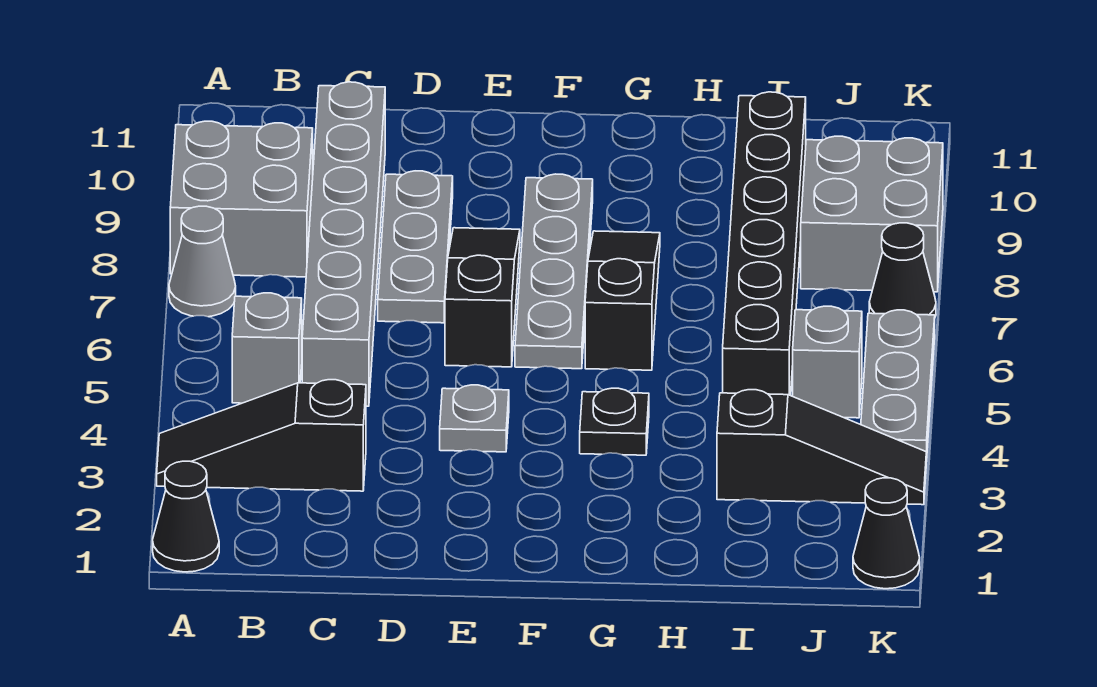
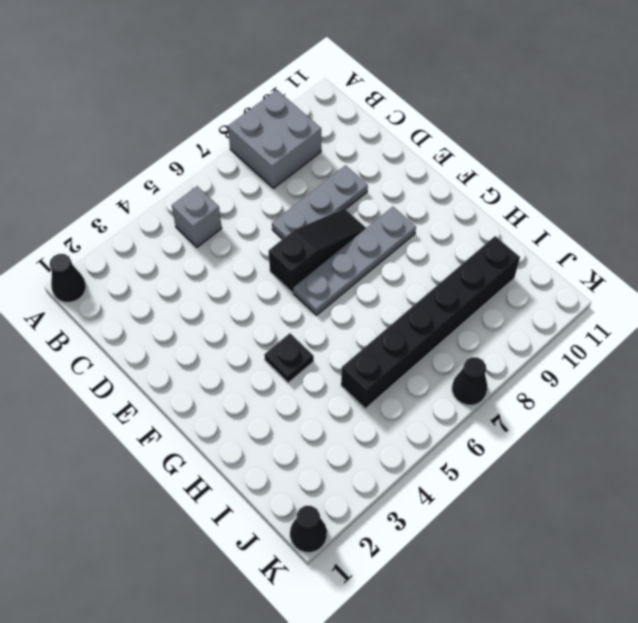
none -> black 1x3 slope [157,380,366,491]
none -> grey 1x1 cone [169,206,236,317]
none -> grey 1x6 brick [302,82,385,406]

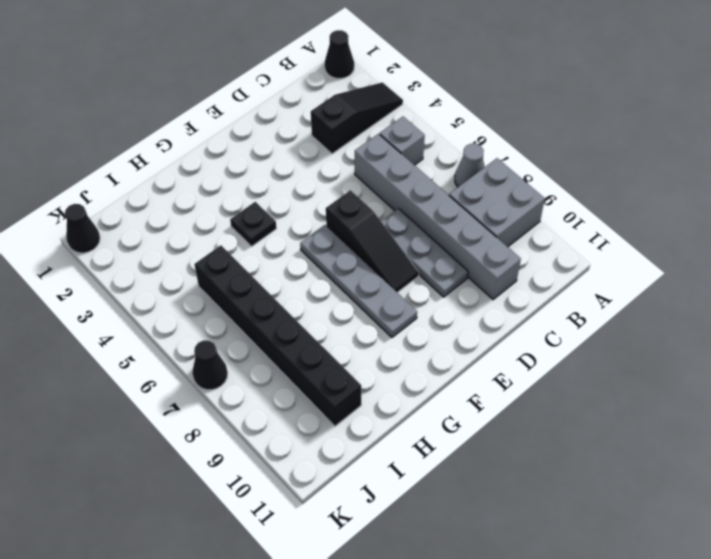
none -> grey 1x1 plate [440,385,509,452]
none -> black 1x3 slope [585,231,660,370]
none -> black 1x3 slope [717,390,926,505]

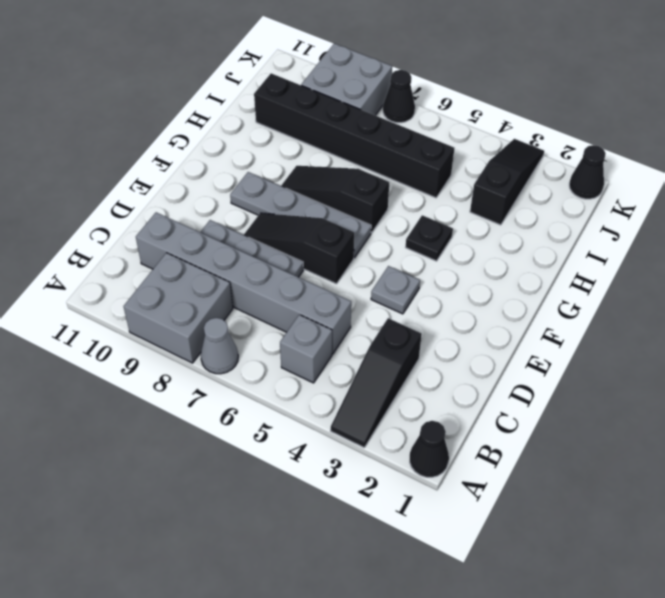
none -> grey 1x1 brick [793,306,862,418]
none -> grey 1x3 plate [861,310,935,462]

